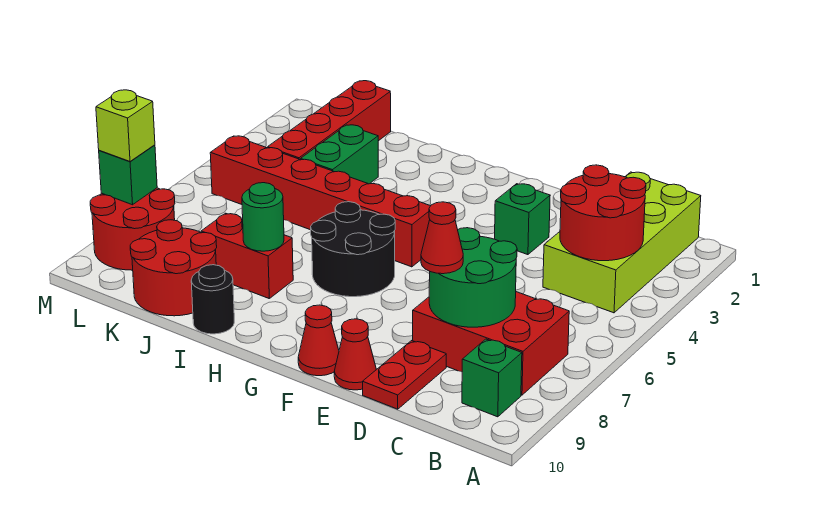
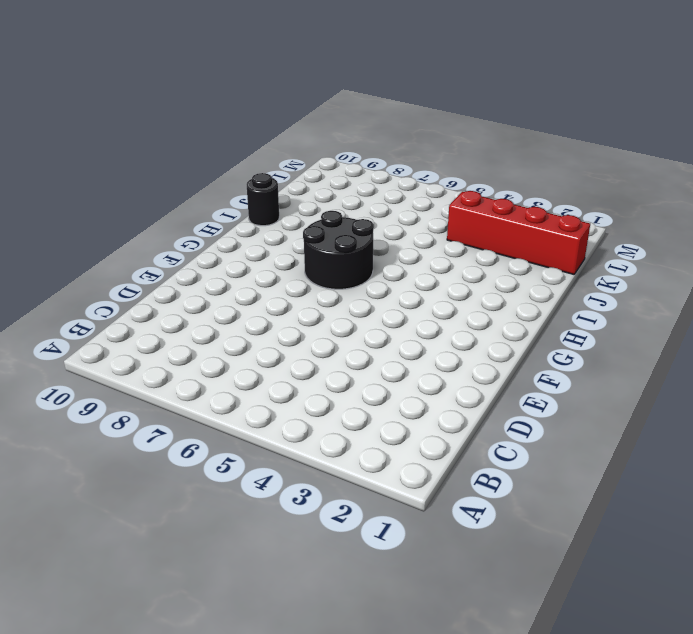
none -> lime 2x4 brick [543,172,701,313]
none -> red 2x3 brick [413,292,569,395]
none -> green 1x1 brick [462,339,522,417]

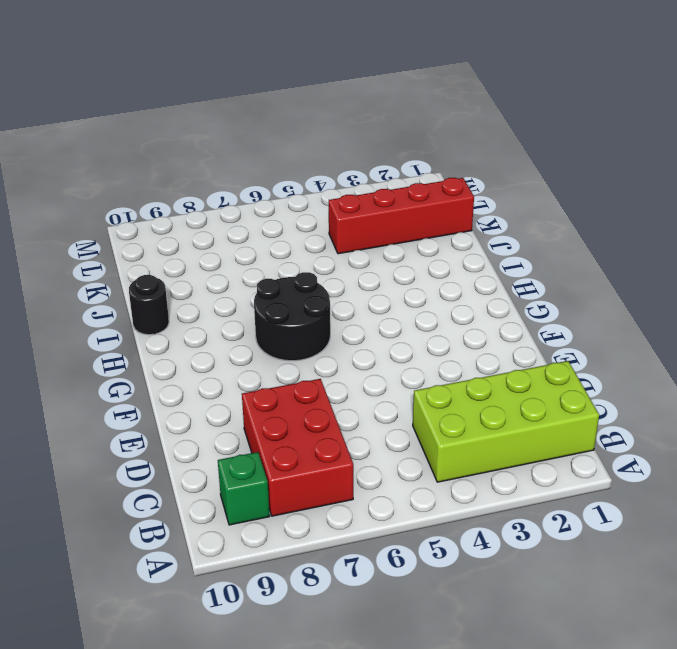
none -> red 1x2 plate [363,341,446,409]
none -> green 1x1 brick [495,184,550,255]
none -> red 1x1 cone [334,319,376,390]

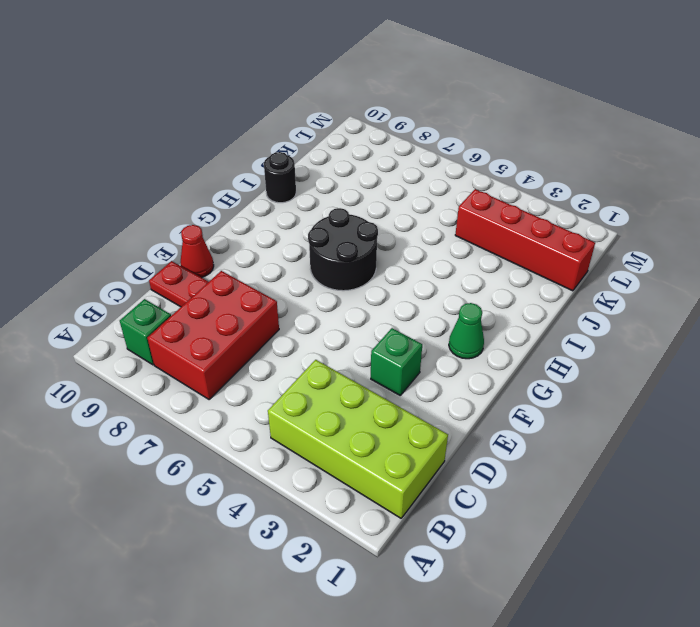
green 1x1 cone [449,303,484,359] -> none
none -> red 1x1 cone [298,305,339,376]
none -> red 1x6 brick [210,136,430,267]
none -> red 1x2 brick [201,213,293,298]

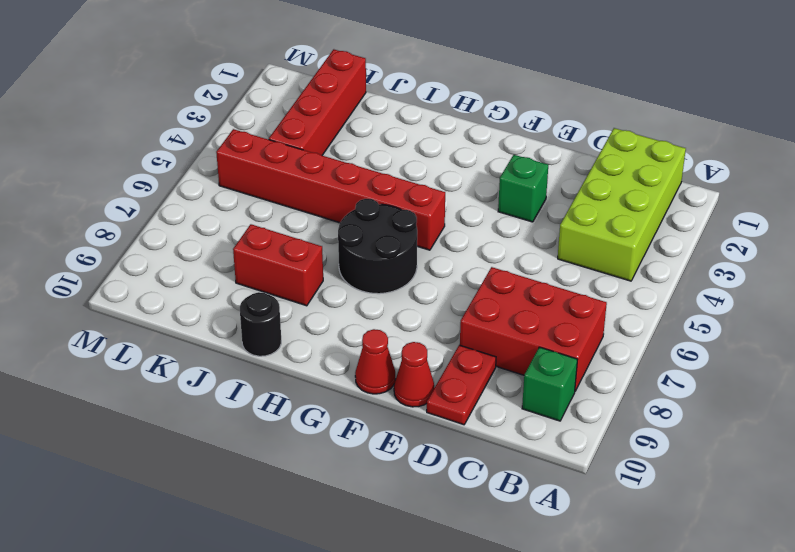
none -> green 1x2 brick [301,125,378,184]
none -> red 2x2 round brick [130,220,217,316]
none -> red 2x2 round brick [90,188,175,270]

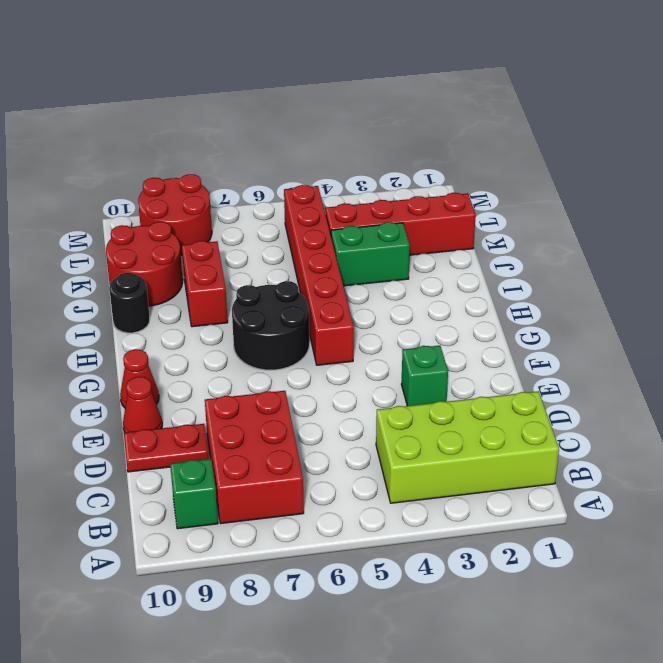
none -> red 2x2 round brick [560,165,646,261]
none -> green 2x2 round brick [429,228,517,327]
none -> green 1x1 round brick [242,183,284,251]

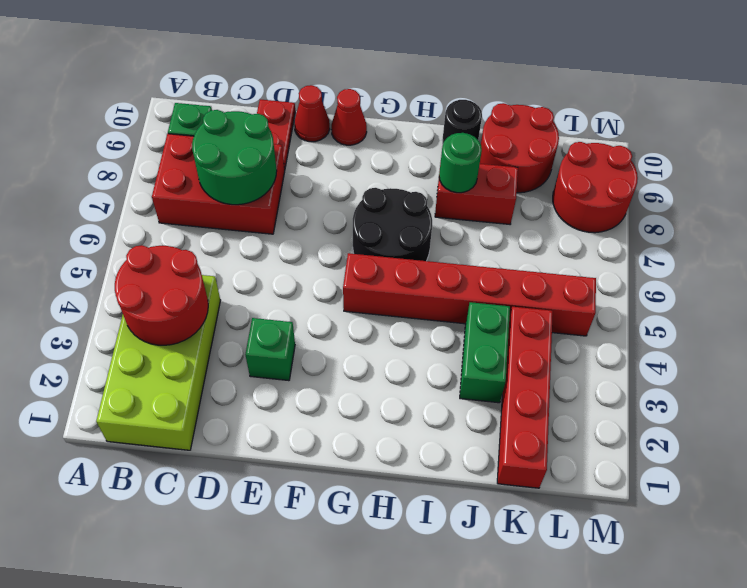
none -> green 1x1 brick [99,145,157,205]
none -> red 1x1 cone [421,202,463,274]
none -> lime 1x1 brick [96,90,155,161]

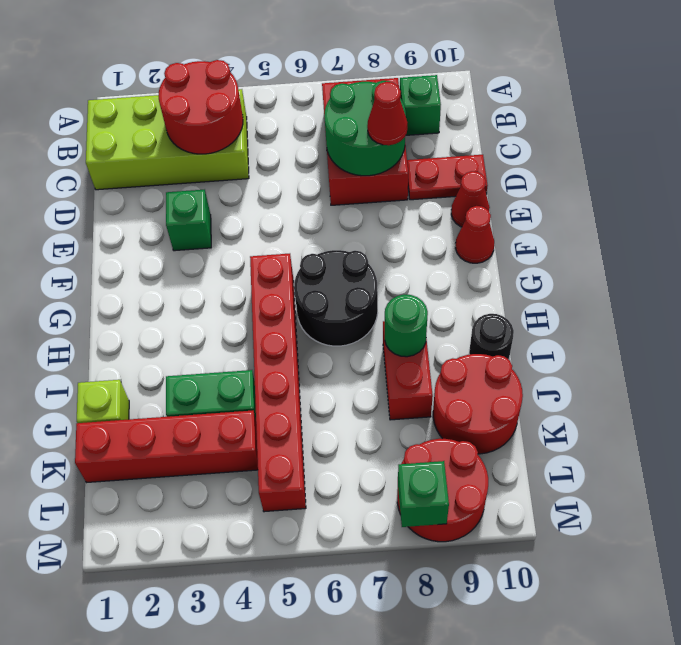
lime 1x1 brick [77,380,129,423] -> lime 1x1 brick moved to [96,90,155,161]

